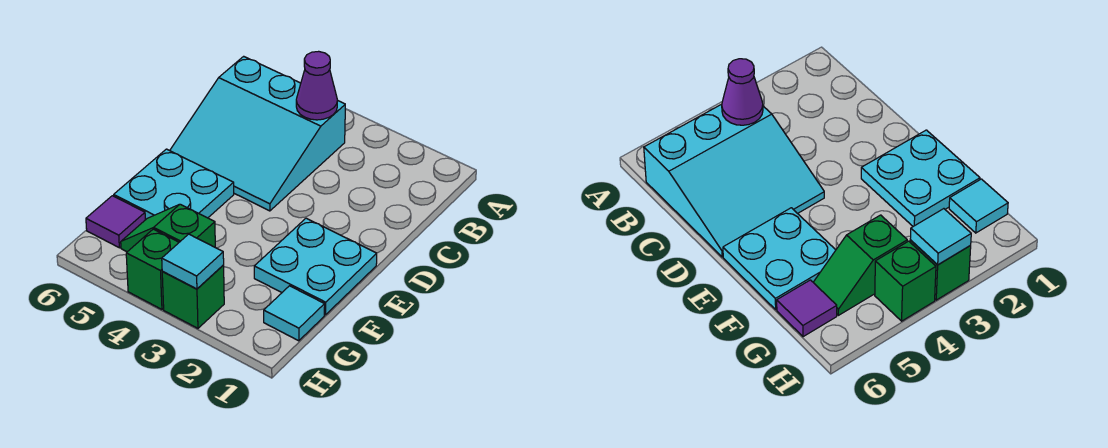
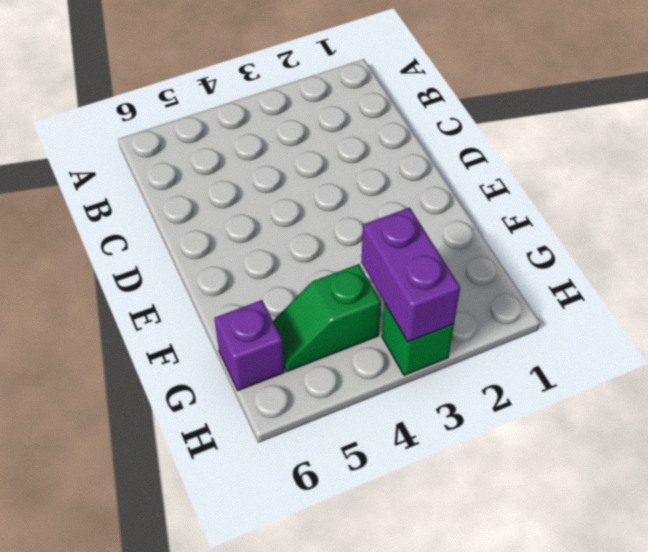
purple 1x2 brick [361,208,460,342] -> cyan 1x1 tile [162,234,224,289]
purple 1x1 brick [215,300,284,390] -> purple 1x1 tile [86,196,145,248]
none -> cyan 3x3 slope [170,56,345,211]
none -> cyan 2x2 plate [254,218,377,315]

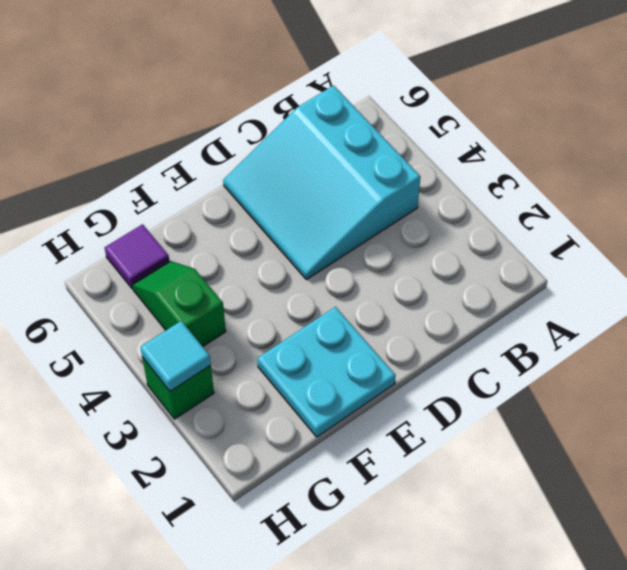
none -> cyan 2x2 plate [114,149,234,220]
none -> cyan 1x1 tile [264,286,325,341]

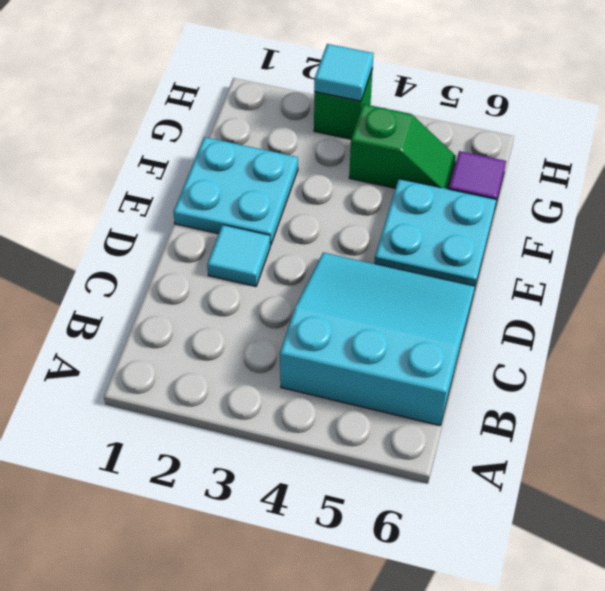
cyan 1x1 tile [207,225,270,286] -> cyan 1x1 tile moved to [264,286,325,341]
none -> green 1x1 brick [126,229,179,309]
none -> purple 1x1 cone [296,51,338,120]

